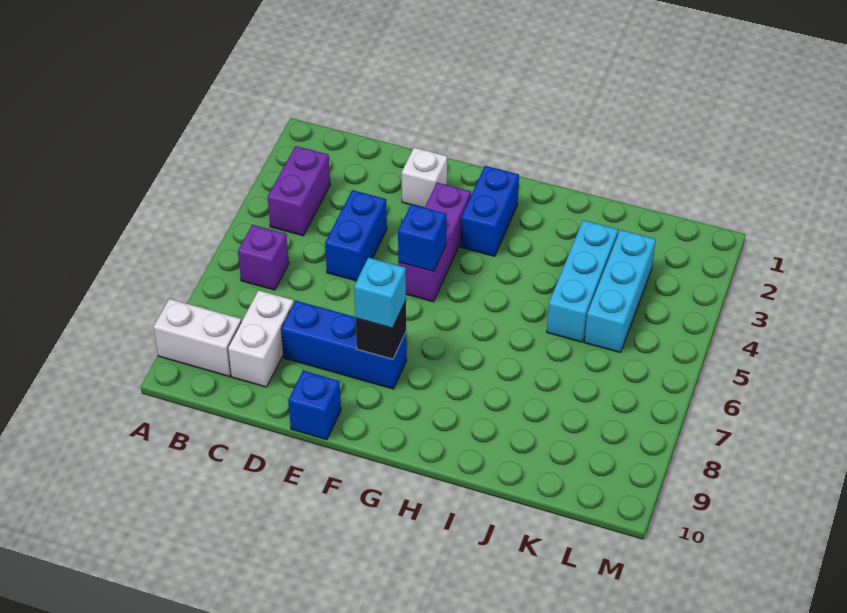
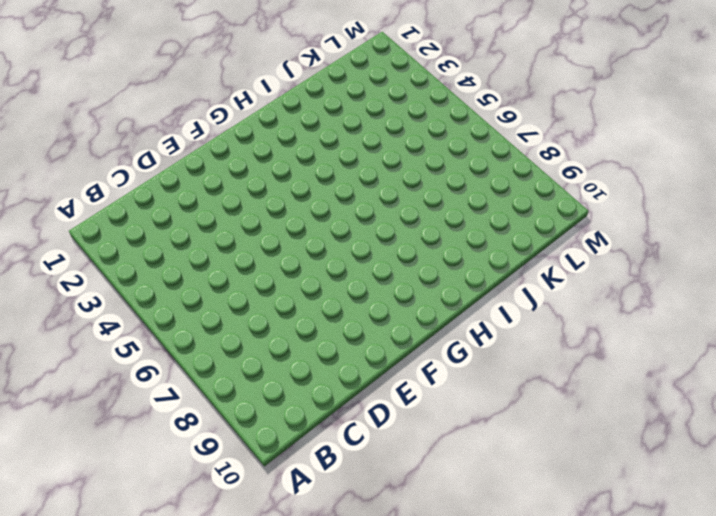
none -> white 1x2 brick [153,299,241,377]
none -> purple 1x2 brick [268,146,330,236]
none -> purple 1x1 brick [238,225,289,290]

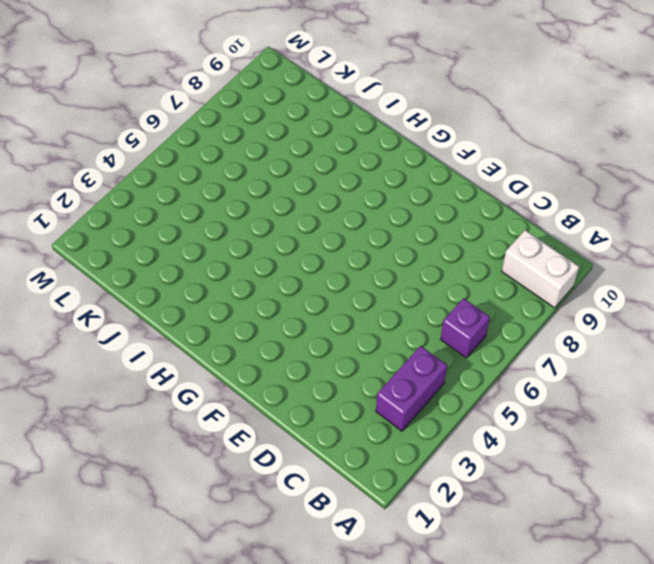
none -> white 1x2 brick [228,290,294,387]
none -> blue 1x2 brick [325,190,387,281]
none -> blue 1x3 brick [281,300,407,389]

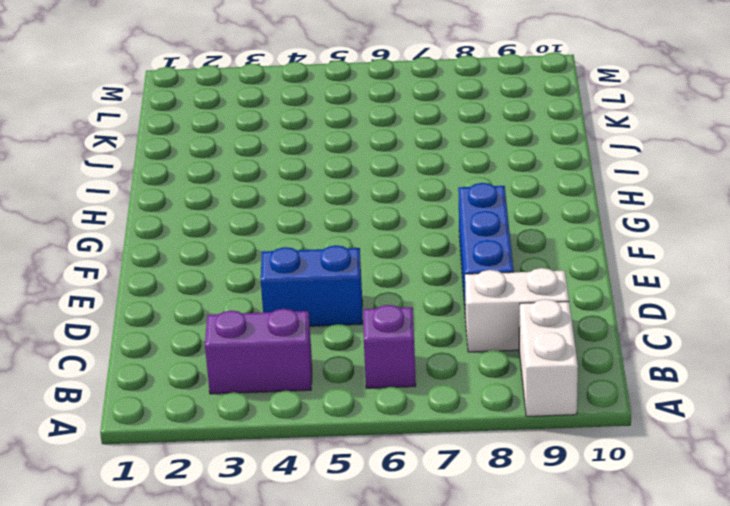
none -> white 1x1 brick [402,148,447,208]
none -> blue 1x1 brick [288,371,341,440]
none -> purple 1x3 brick [398,183,471,302]

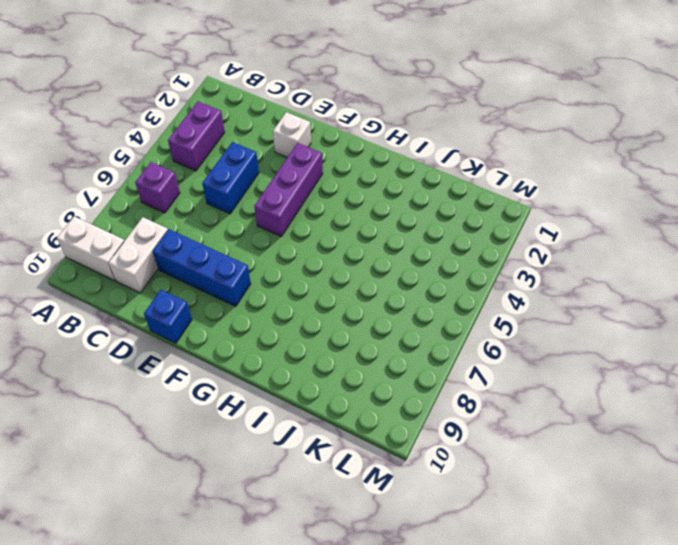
none -> blue 1x2 brick [460,166,519,256]
none -> cyan 1x3 brick [547,220,618,342]
none -> cyan 1x3 brick [584,230,656,352]

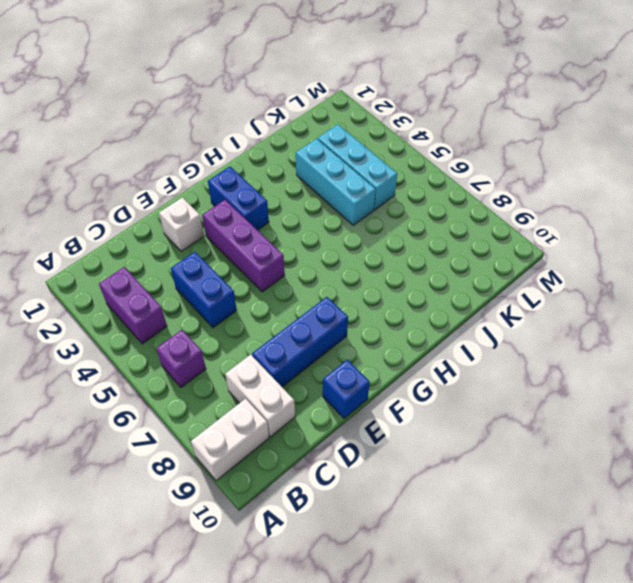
none -> blue 1x1 brick [398,204,447,271]
none -> black 1x1 brick [355,301,406,359]
none -> cyan 1x1 brick [354,258,406,328]

